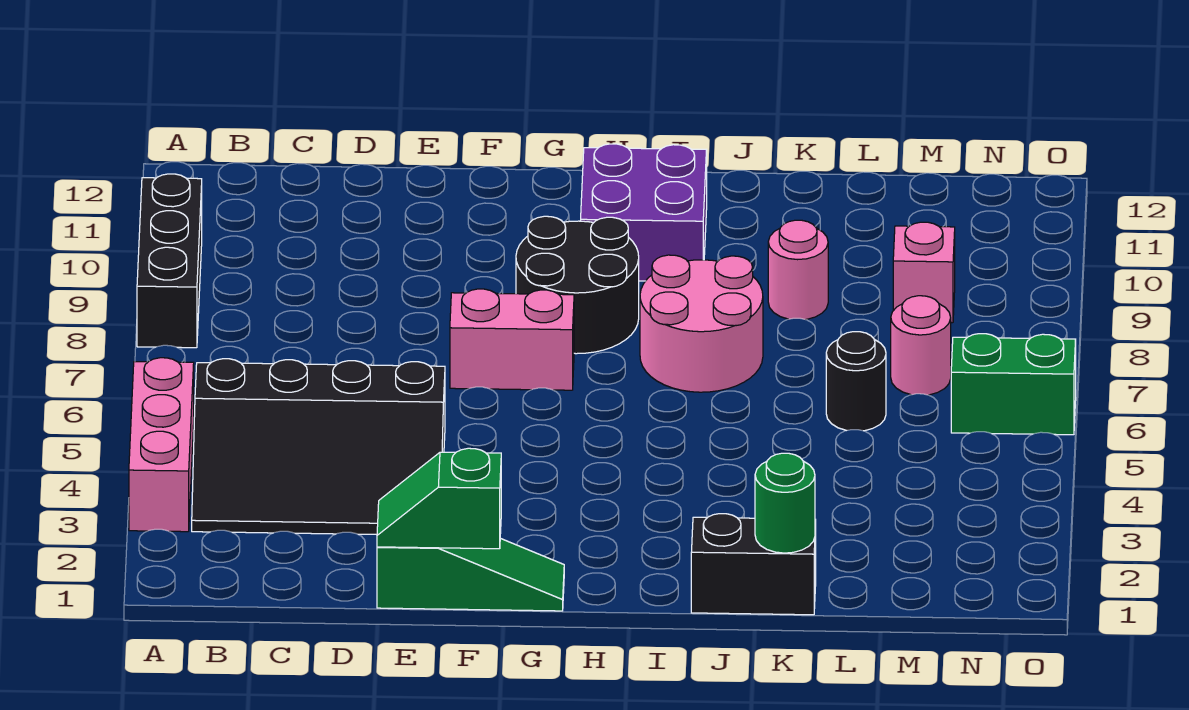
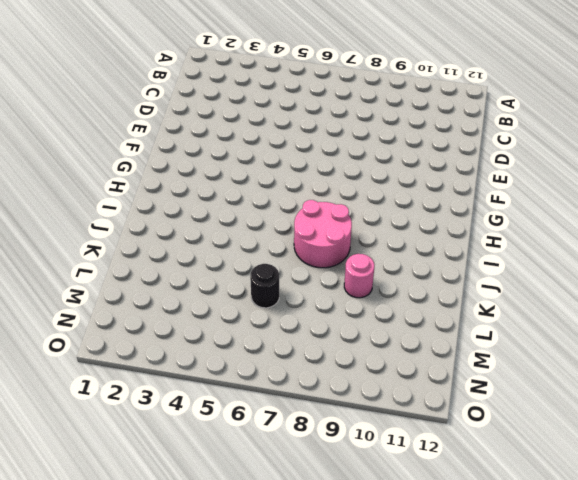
none -> pink 1x3 brick [129,358,194,532]
none -> black 1x3 brick [137,174,202,348]
none -> black 3x4 slope [192,359,445,535]

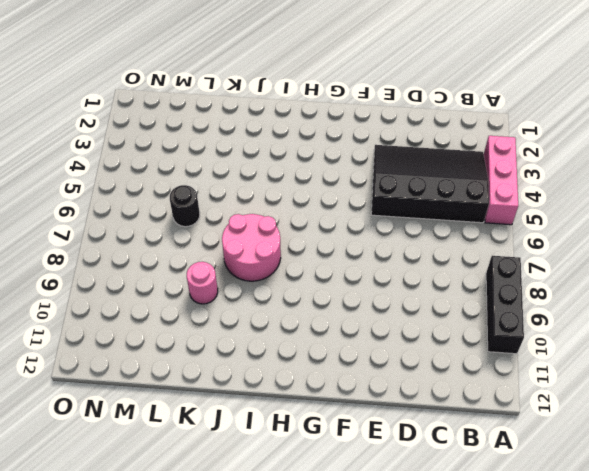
none -> green 1x3 slope [377,538,564,611]
none -> pink 1x2 brick [450,289,574,390]
none -> black 2x2 round brick [516,216,639,354]

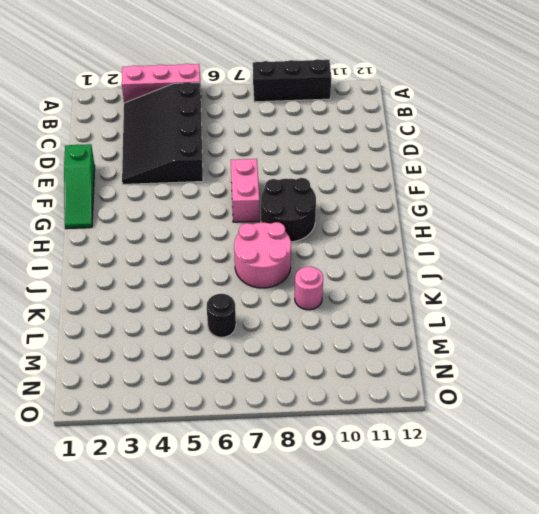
none -> purple 2x2 brick [581,144,707,281]
none -> black 1x2 brick [691,514,816,615]
none -> pink 1x1 round brick [891,296,951,395]

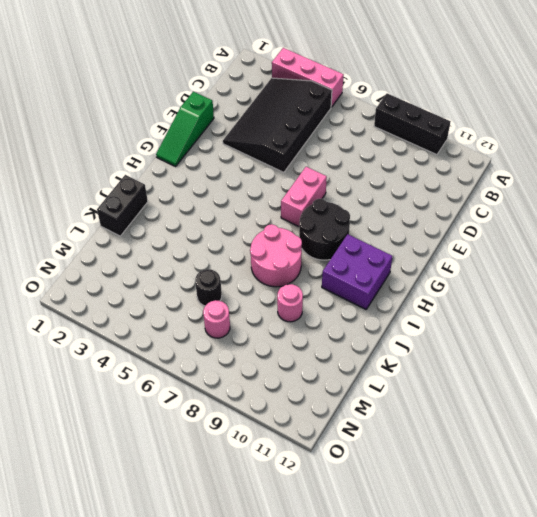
none -> pink 1x1 brick [893,222,955,323]
none -> green 1x2 brick [951,334,1076,435]
none -> green 1x2 slope [377,448,501,549]

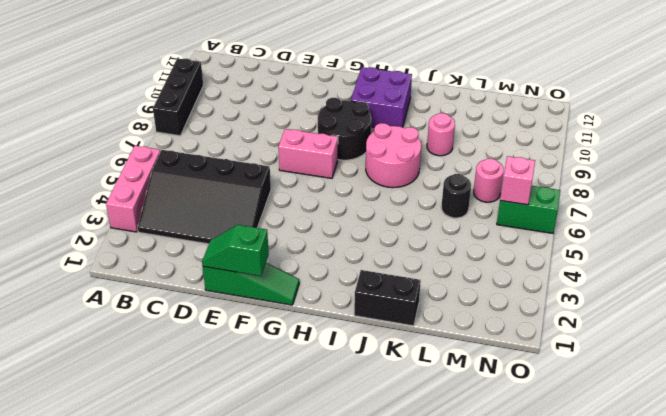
pink 1x1 brick [500,156,535,205] -> pink 1x1 brick moved to [893,222,955,323]
none -> green 1x1 round brick [755,453,815,553]

